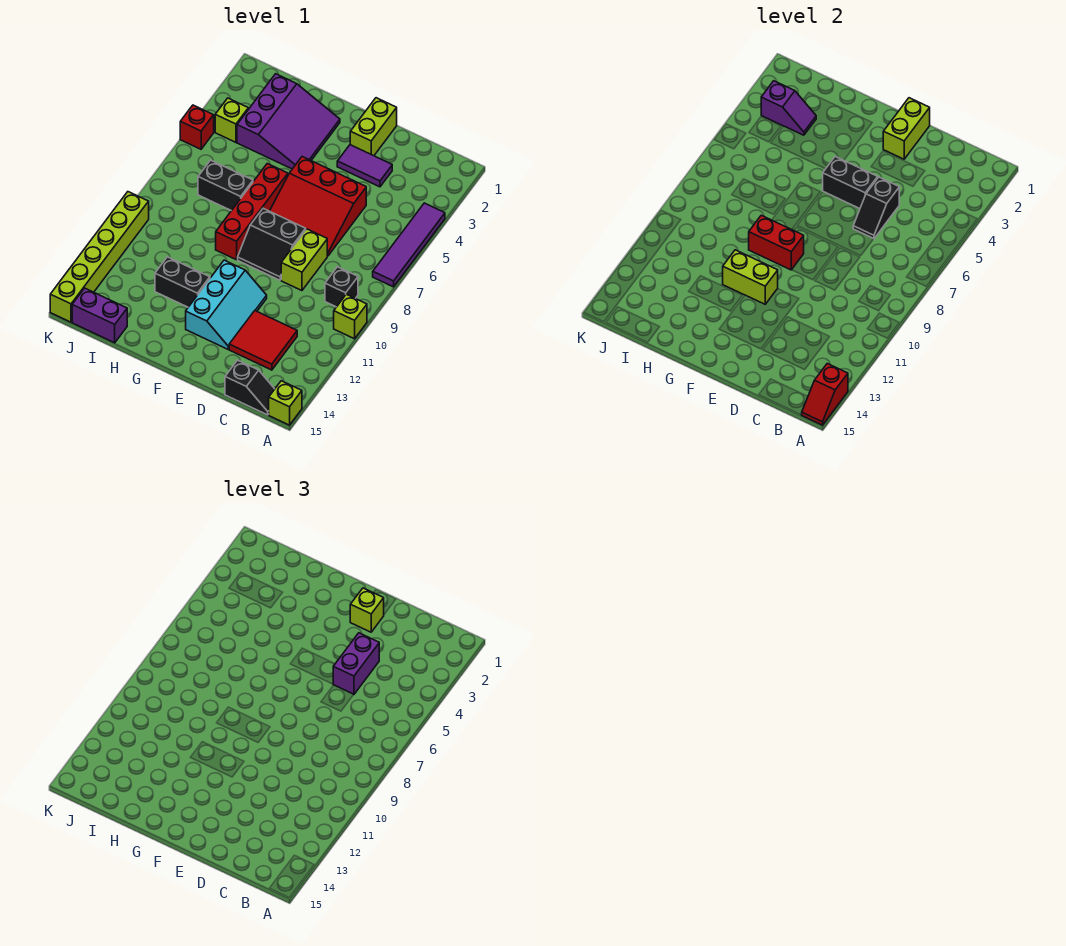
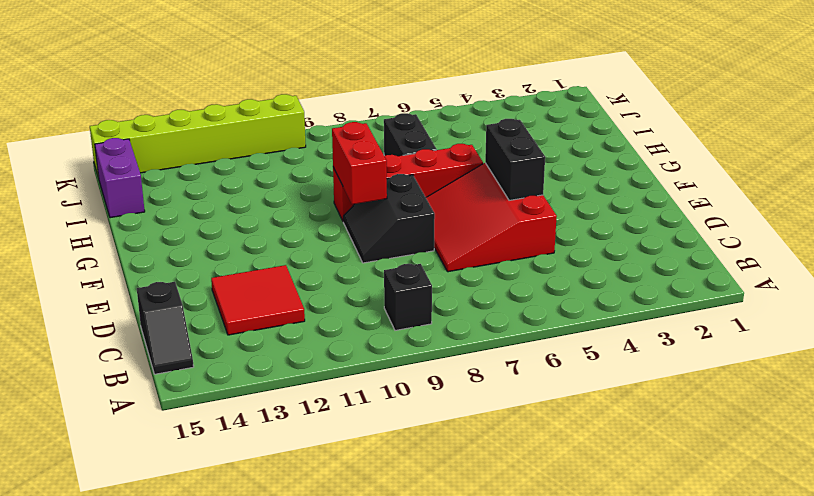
none -> purple 1x4 tile [373,203,445,287]
none -> lime 1x1 brick [334,294,367,339]
none -> lime 1x1 brick [269,381,302,425]

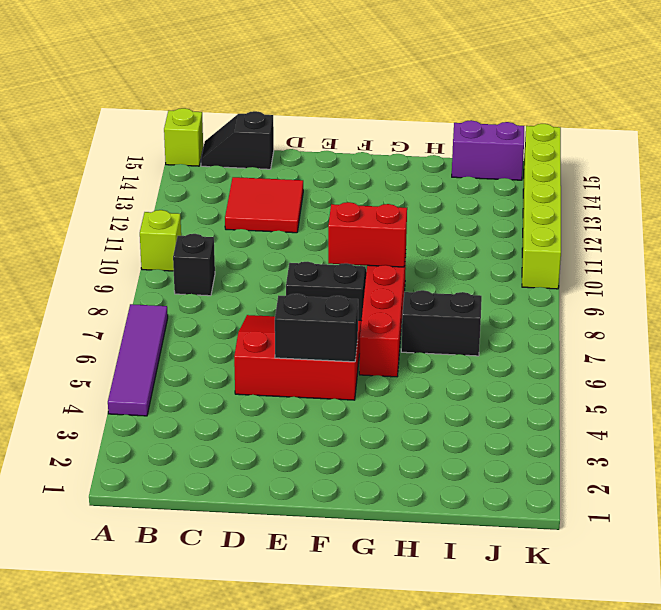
none -> purple 1x2 tile [337,145,392,187]
none -> lime 1x2 brick [281,229,327,291]
none -> lime 1x2 brick [350,98,397,156]

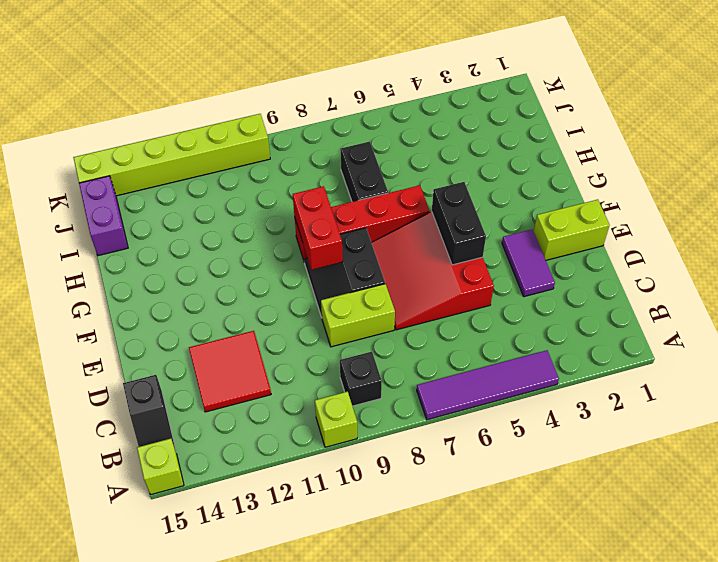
none -> cyan 2x3 slope [186,260,267,349]
none -> purple 3x3 slope [237,74,340,169]
none -> black 1x2 brick [155,257,210,307]

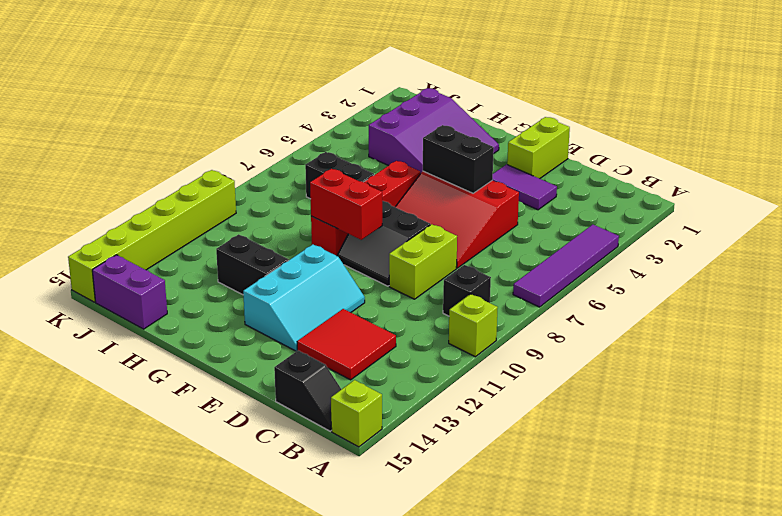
none -> lime 1x1 brick [215,98,248,142]
none -> red 1x1 brick [180,105,214,149]
none -> red 1x2 slope [801,364,848,425]

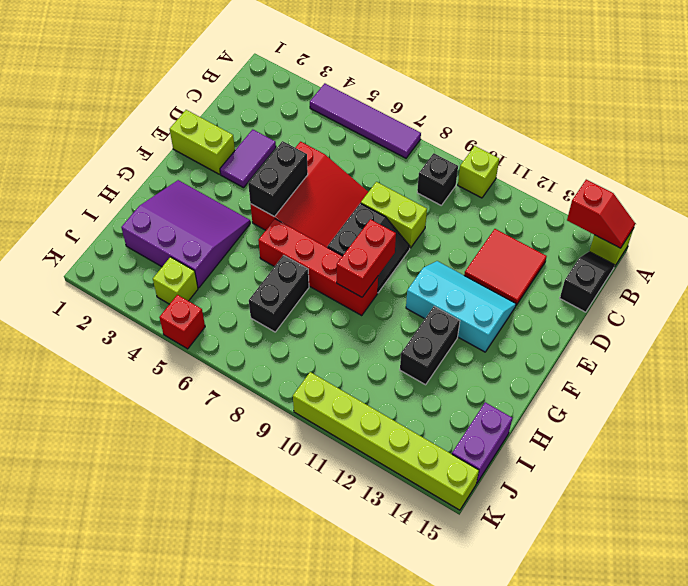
none -> black 1x2 slope [853,177,899,239]
none -> lime 1x2 brick [883,98,930,159]
none -> lime 1x2 brick [723,250,778,304]

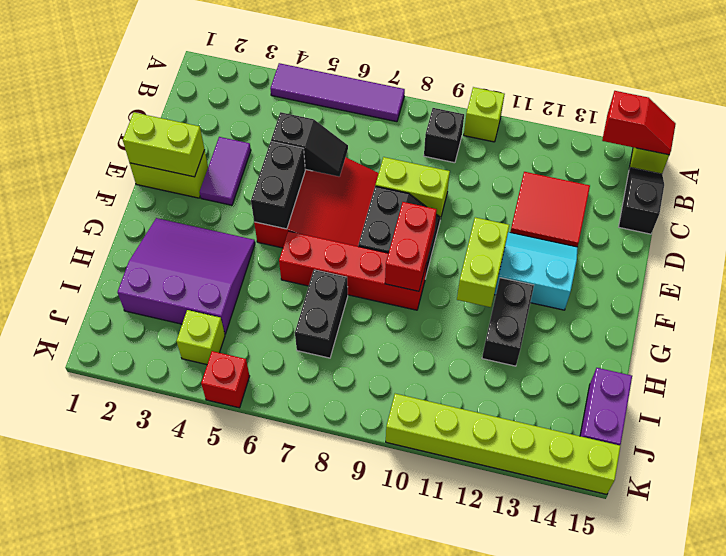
none -> purple 1x2 slope [761,81,816,135]
none -> purple 1x2 brick [333,633,379,694]
none -> lime 1x1 brick [350,588,384,632]

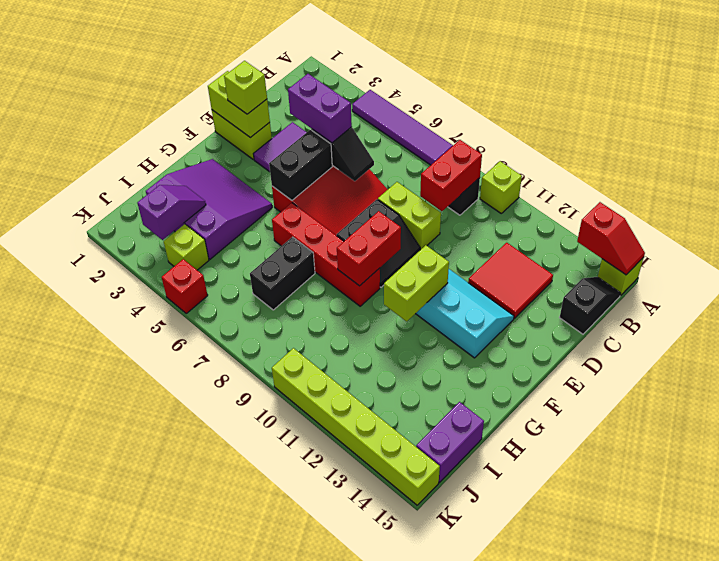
red 1x2 brick [420,140,482,211] -> none
none -> black 1x2 brick [155,257,210,307]

